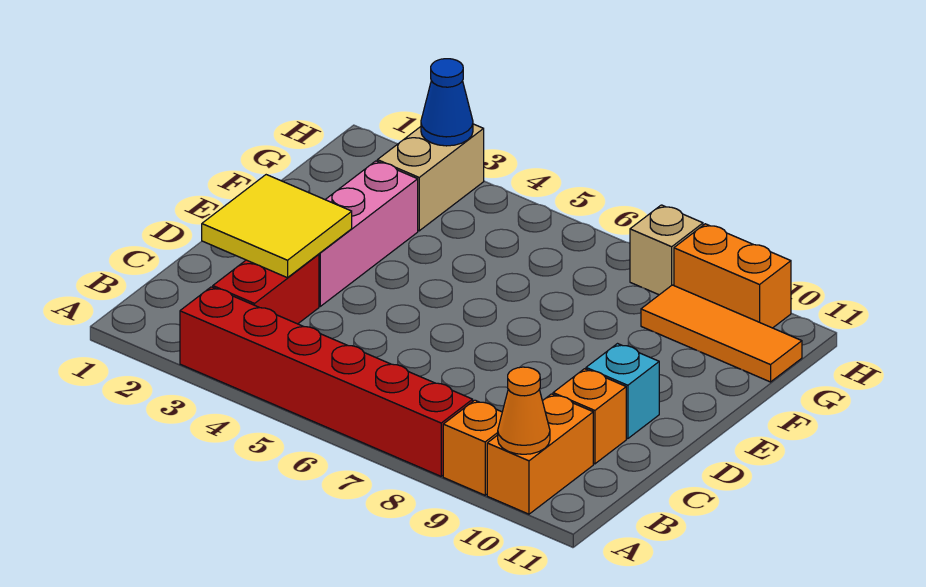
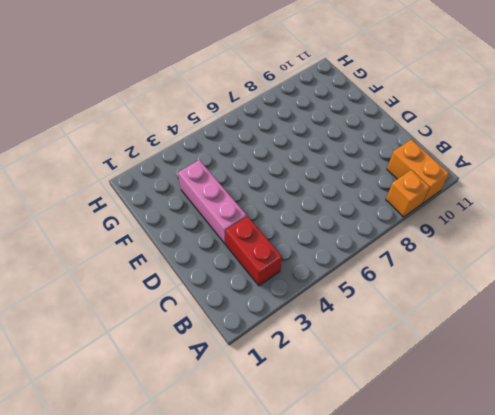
none -> red 1x6 brick [180,287,473,476]
none -> orange 1x1 brick [553,369,626,464]
none -> cyan 1x1 brick [586,344,659,439]

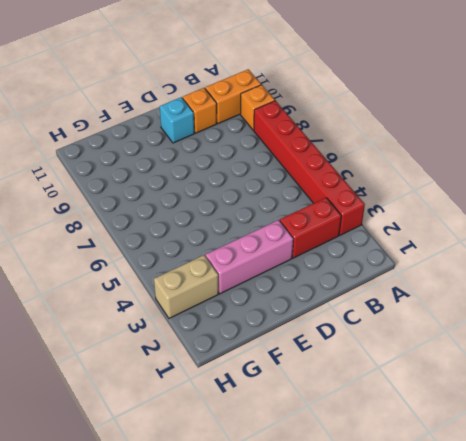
none -> orange 1x3 tile [641,285,802,382]
none -> tan 1x1 brick [630,205,703,295]
none -> orange 1x2 brick [674,224,791,328]

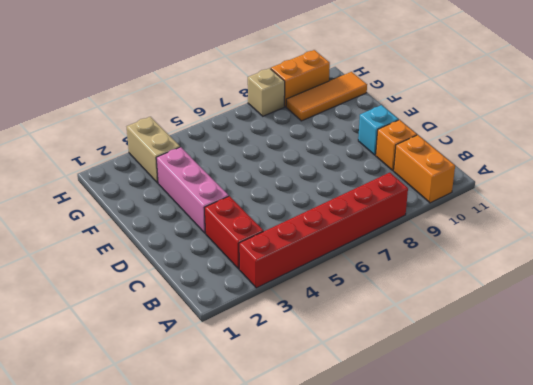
none -> orange 1x1 brick [443,400,502,495]
none -> orange 1x1 cone [498,367,550,454]
none -> yellow 2x2 tile [202,175,352,278]

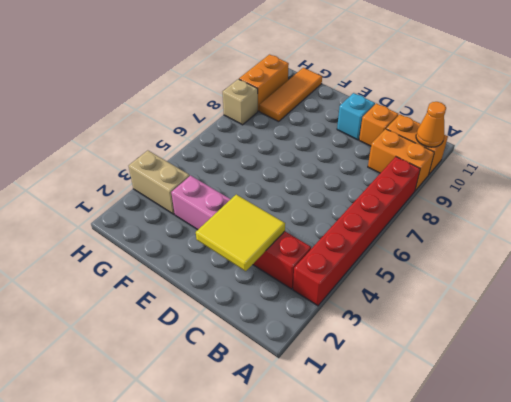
orange 1x2 brick [368,129,434,191] -> orange 1x1 brick [443,400,502,495]
none -> blue 1x1 cone [421,59,473,146]

